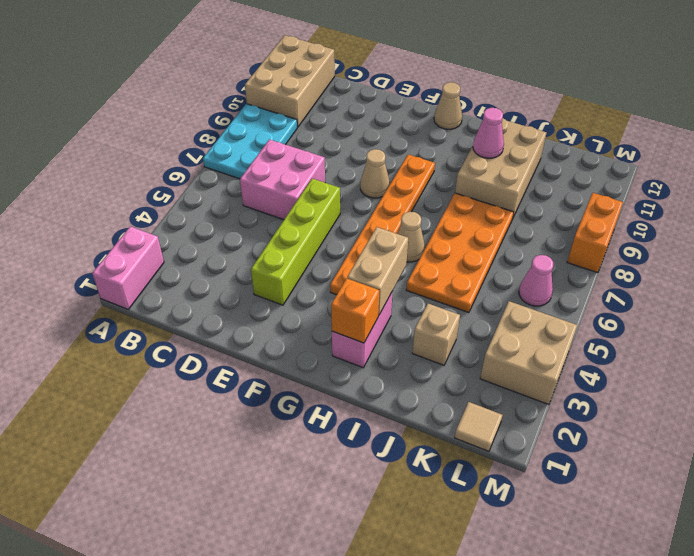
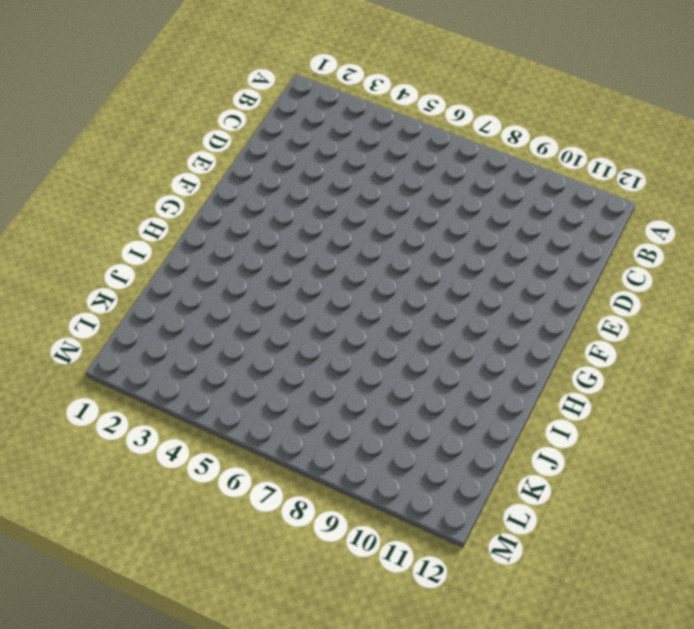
none -> pink 1x2 brick [92,226,164,309]
none -> cyan 2x3 plate [203,104,297,179]
none -> tan 2x3 brick [245,35,335,127]

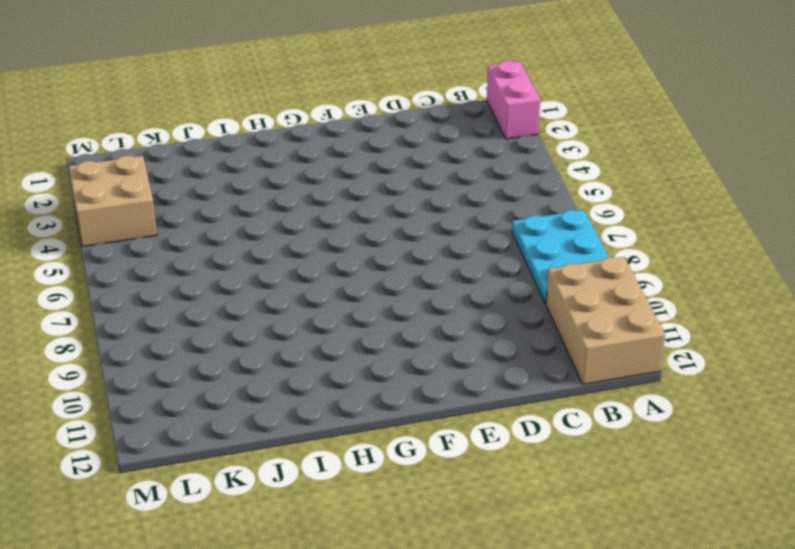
none -> pink 2x2 brick [240,140,325,220]
none -> lime 1x4 brick [251,179,340,305]
none -> tan 1x1 cone [360,149,390,198]

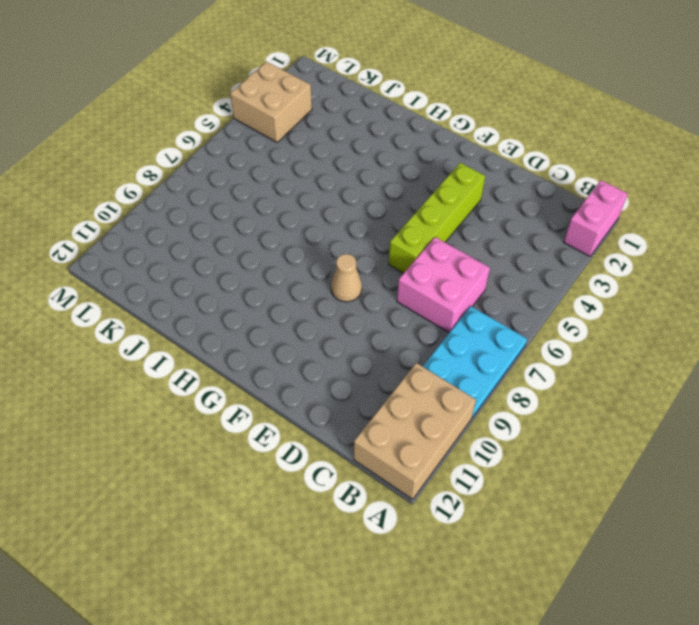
none -> orange 1x6 plate [330,154,435,295]
none -> tan 1x1 cone [434,82,462,129]
none -> pink 1x2 brick [332,291,393,368]

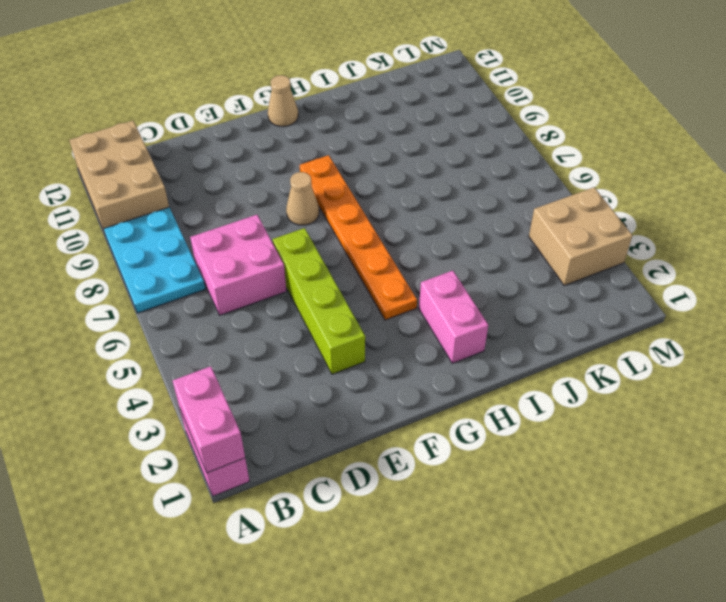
pink 1x2 brick [173,366,245,473] -> none
none -> tan 1x1 cone [398,212,425,262]
none -> orange 2x4 plate [406,193,514,313]
none -> tan 2x3 brick [455,119,546,217]

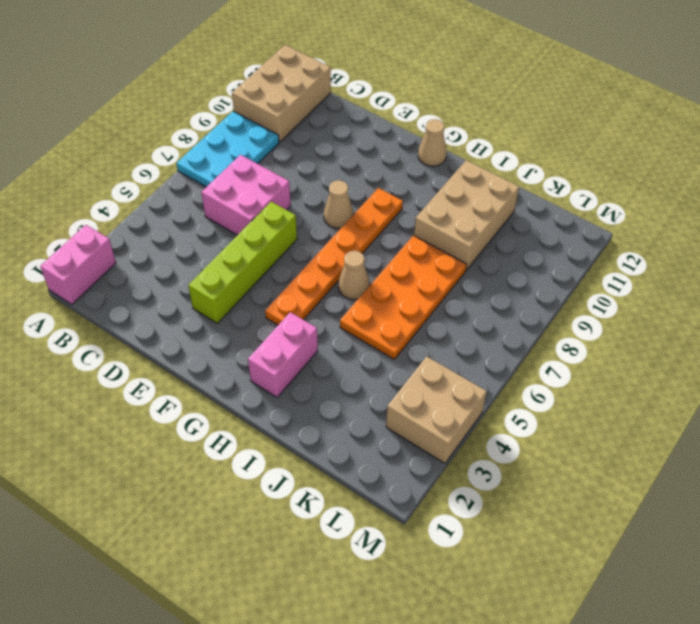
none -> tan 1x1 brick [412,304,460,365]
none -> tan 1x1 tile [455,402,503,451]
none -> pink 1x1 cone [519,255,553,306]

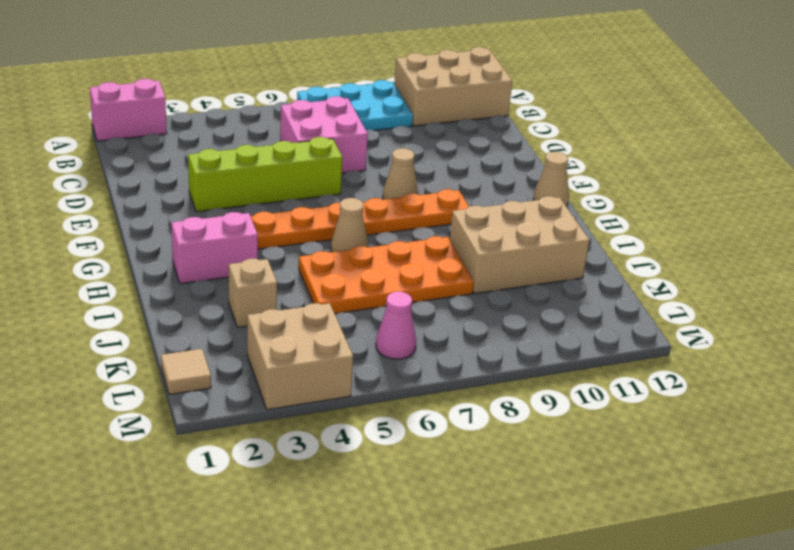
none -> orange 1x2 brick [567,193,623,273]
none -> orange 1x1 brick [331,278,379,343]
none -> tan 1x2 brick [347,227,408,315]

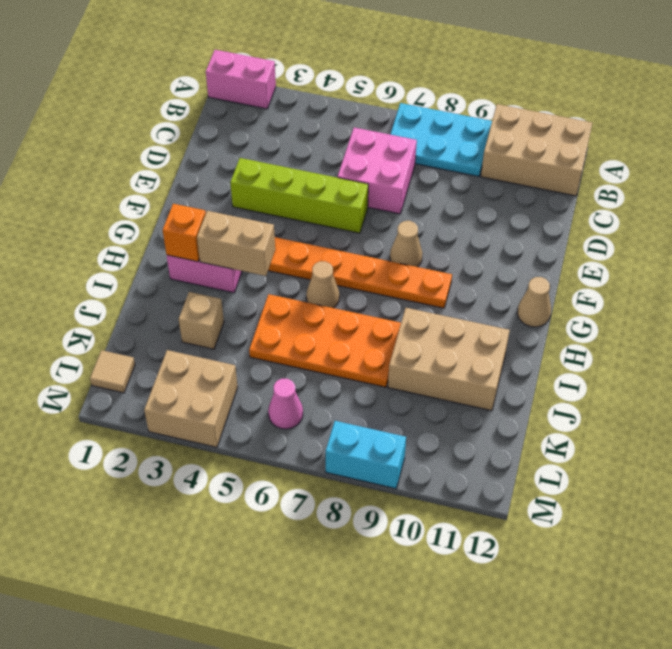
cyan 1x2 brick [326,421,406,489] -> orange 1x2 brick [567,193,623,273]
none -> pink 1x1 cone [473,108,504,158]

